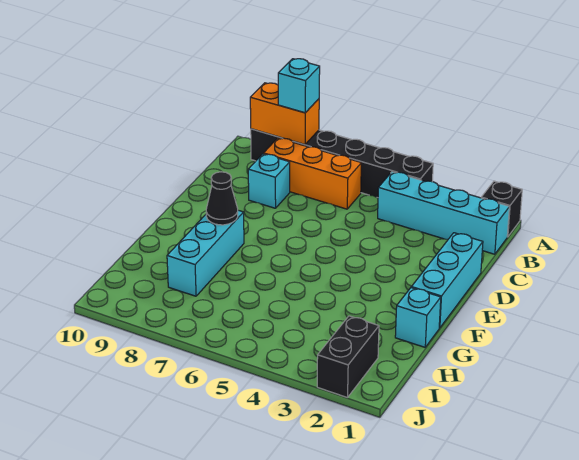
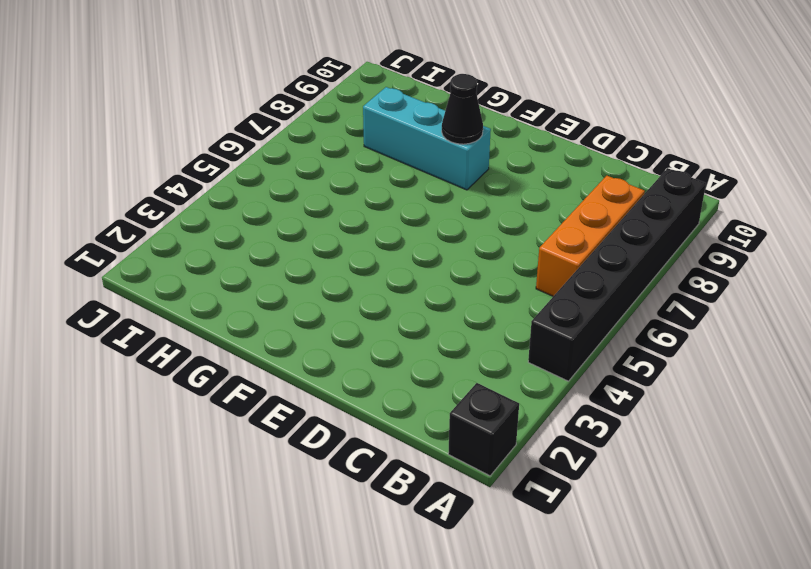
none -> cyan 1x4 brick [378,172,509,254]
none -> cyan 1x1 brick [248,154,290,208]
none -> cyan 1x3 brick [411,233,483,328]

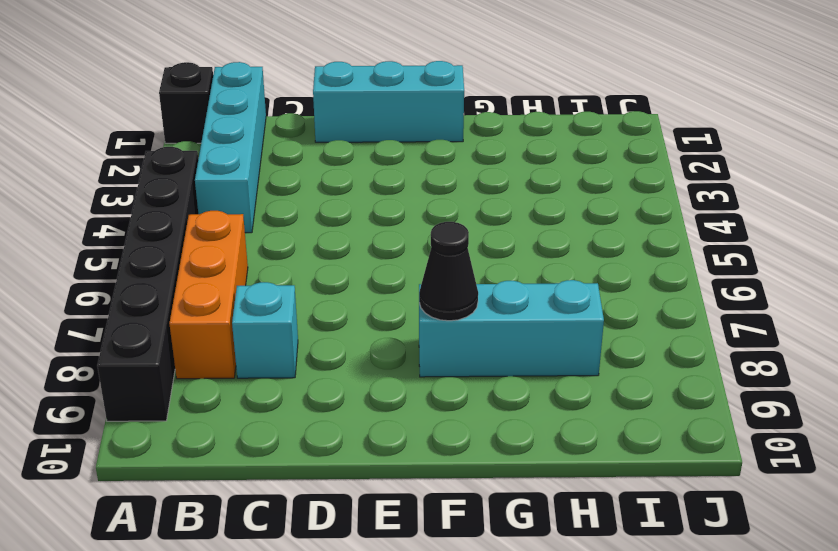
none -> cyan 1x1 brick [395,288,441,347]
none -> black 1x2 brick [317,316,379,398]
none -> orange 1x2 brick [250,83,319,145]

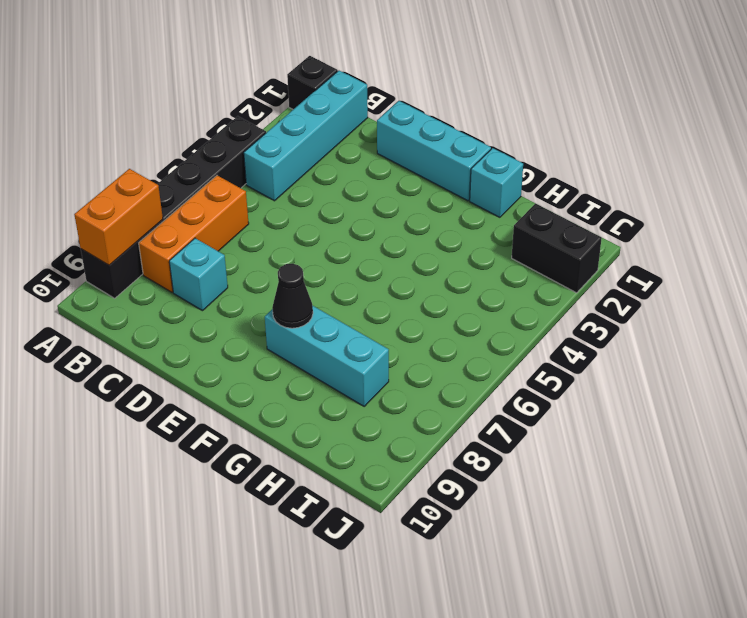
none -> cyan 1x1 brick [278,59,320,113]

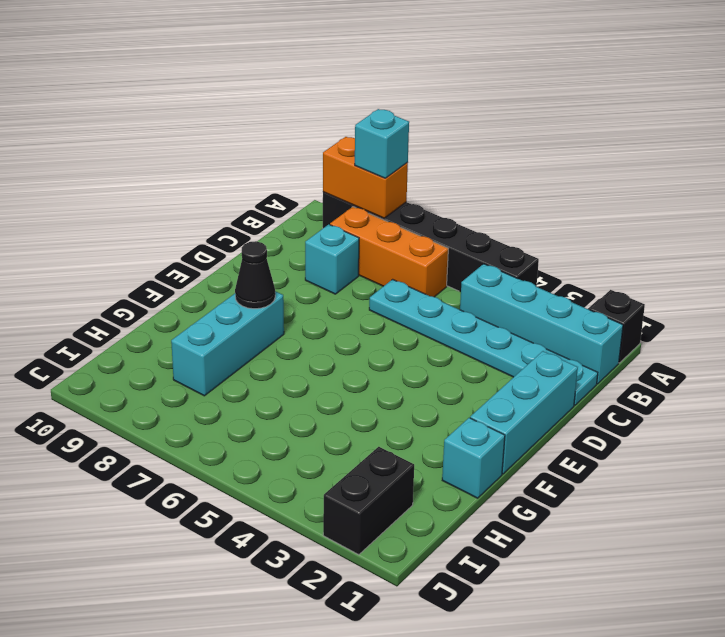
cyan 1x6 plate [369,279,598,406] -> none

